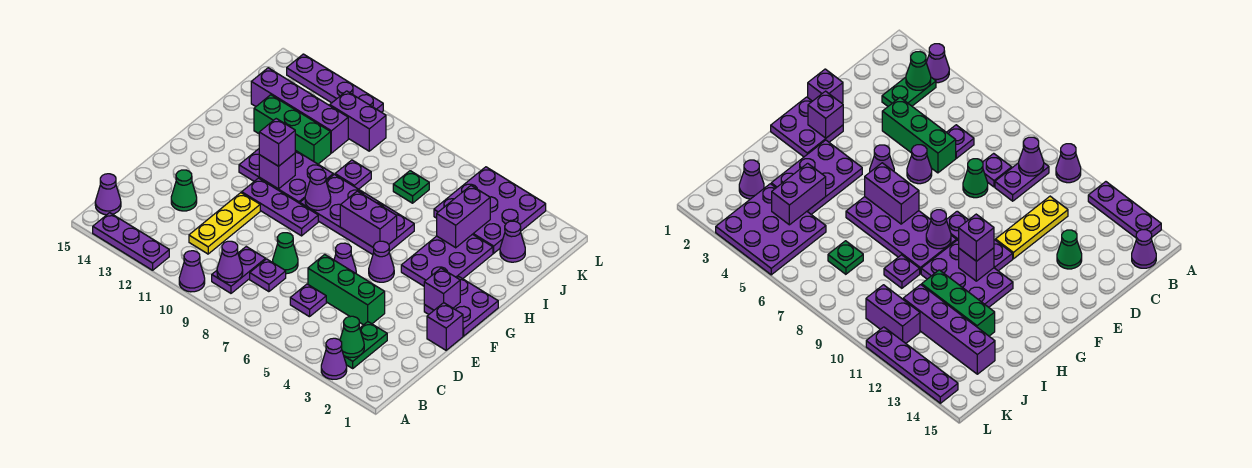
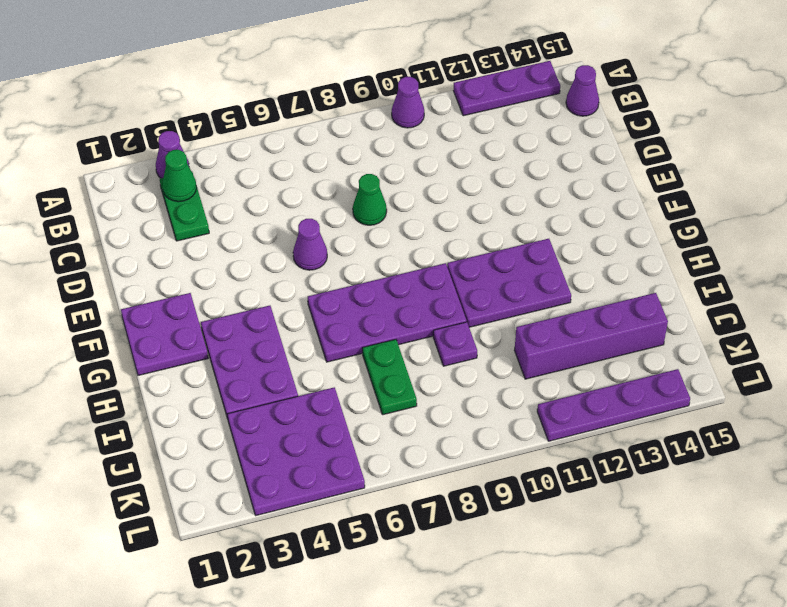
green 1x2 plate [362,339,417,415] -> green 1x1 plate [393,171,429,203]
none -> purple 1x2 plate [212,247,266,293]
none -> purple 1x1 plate [290,284,326,317]
none -> purple 1x1 plate [250,259,286,292]
none -> yellow 1x3 plate [189,193,260,254]

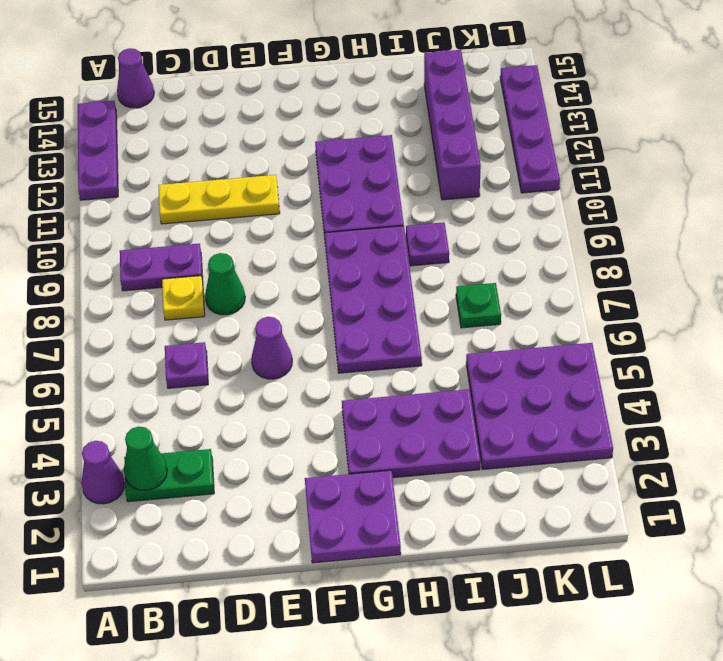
yellow 1x1 plate [162,276,205,320] -> purple 1x1 plate [250,259,286,292]
none -> purple 1x1 cone [179,251,205,292]
none -> green 1x3 brick [308,254,385,325]
none -> green 1x1 cone [171,170,197,211]
none -> purple 1x1 brick [427,303,463,350]

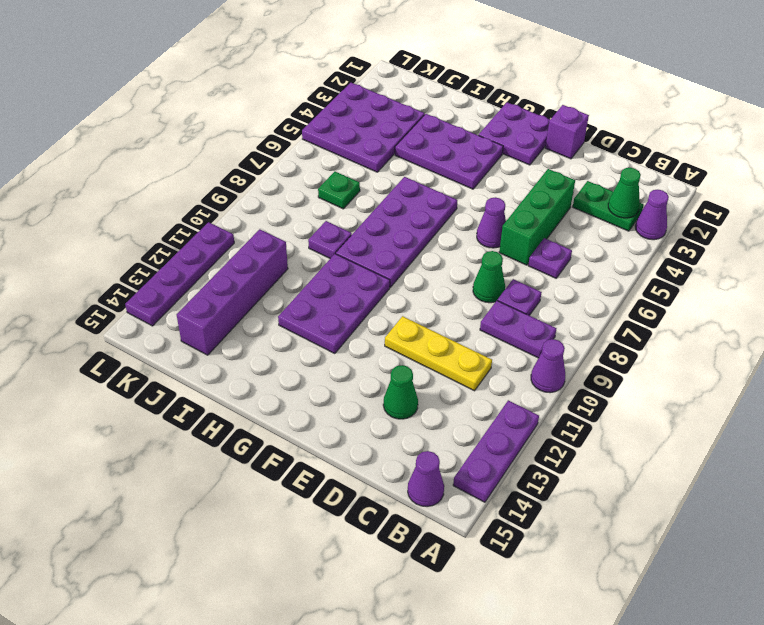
none -> purple 1x1 cone [369,241,394,282]
none -> purple 1x3 plate [242,178,318,236]
none -> green 1x3 brick [254,95,331,164]
none -> purple 1x1 cone [500,221,525,262]

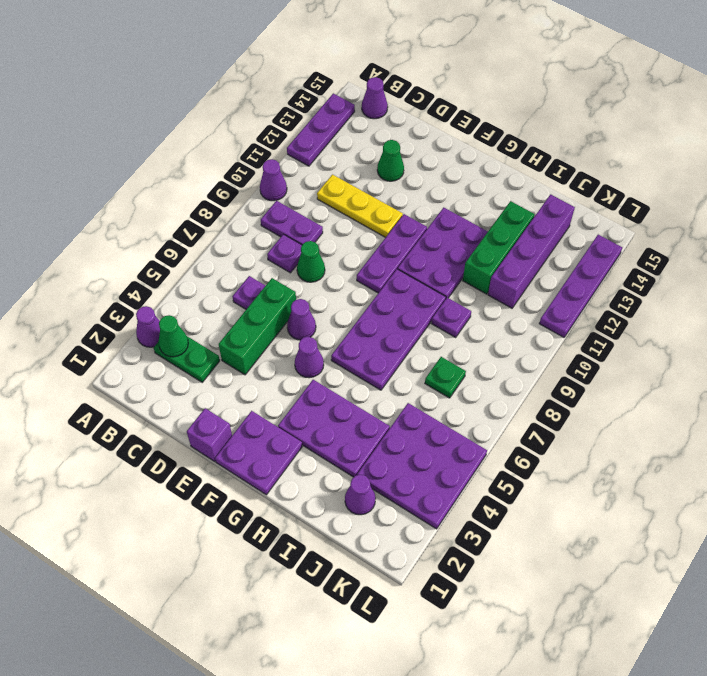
none -> purple 1x2 brick [330,91,386,151]
none -> purple 1x1 cone [217,241,243,282]
none -> purple 1x1 brick [424,268,460,310]
none -> purple 1x2 brick [340,191,397,248]

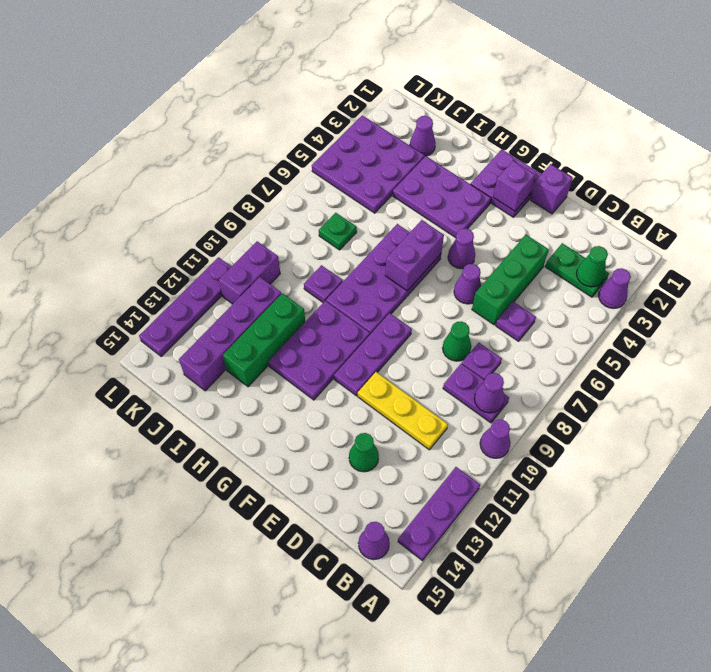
none -> purple 1x1 cone [305,169,331,210]
none -> purple 1x1 brick [259,153,295,189]
none -> purple 1x2 brick [437,186,490,248]
none -> purple 1x1 brick [259,119,295,166]

